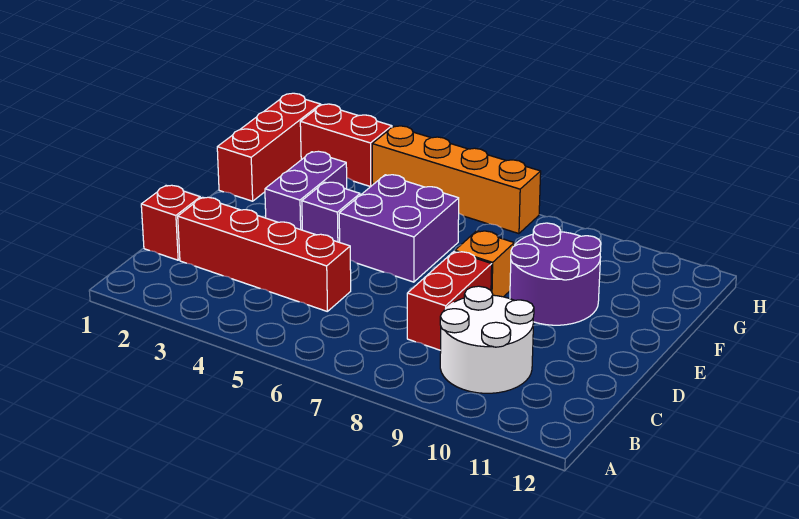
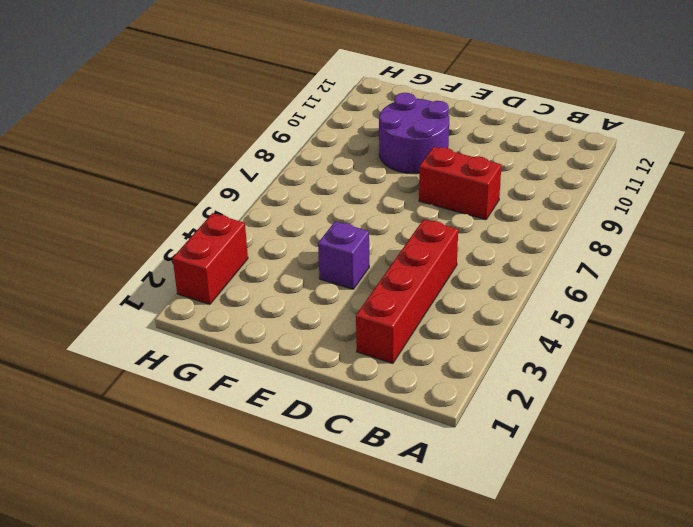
none -> white 2x2 round brick [440,286,534,393]
none -> red 1x1 brick [141,185,200,260]
none -> purple 1x2 brick [265,151,347,230]

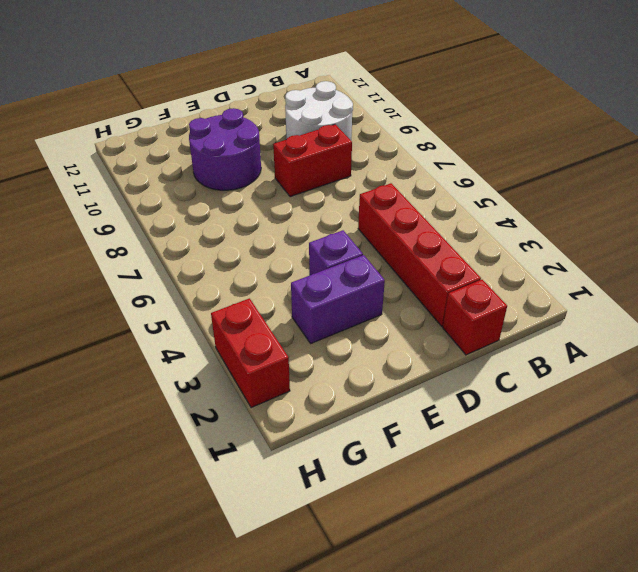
none -> purple 2x2 brick [339,175,459,282]
none -> orange 1x1 brick [455,231,514,297]
none -> red 1x3 brick [217,93,321,201]

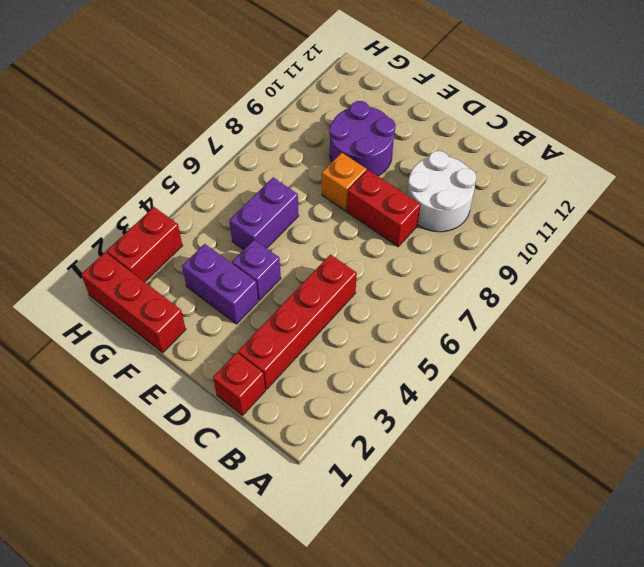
purple 1x2 brick [229,177,299,250] -> purple 2x2 brick [339,175,459,282]
none -> orange 1x4 brick [372,126,541,234]

